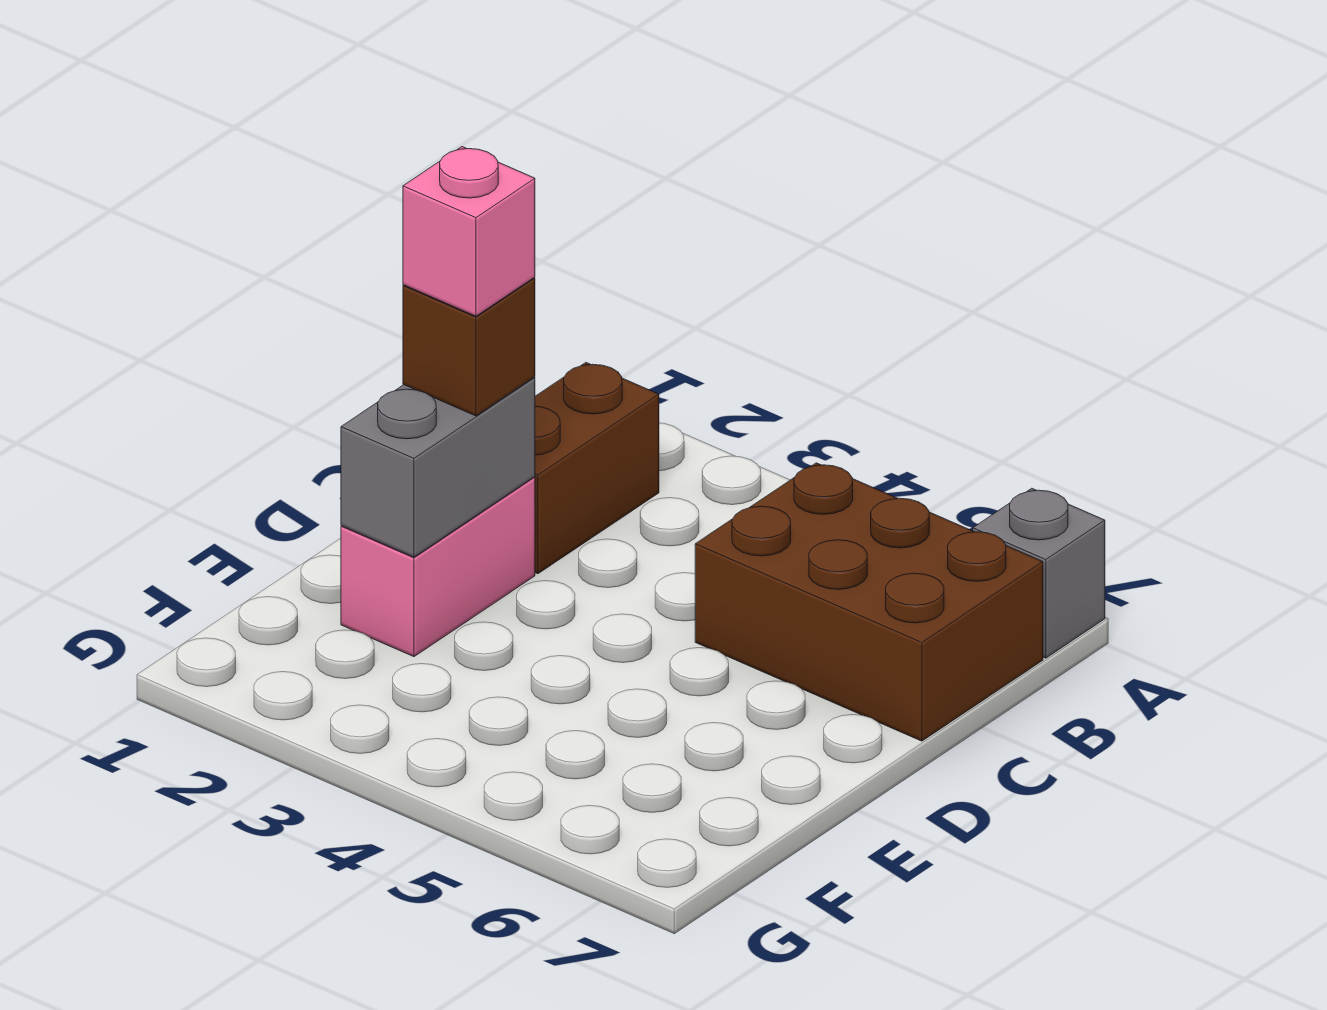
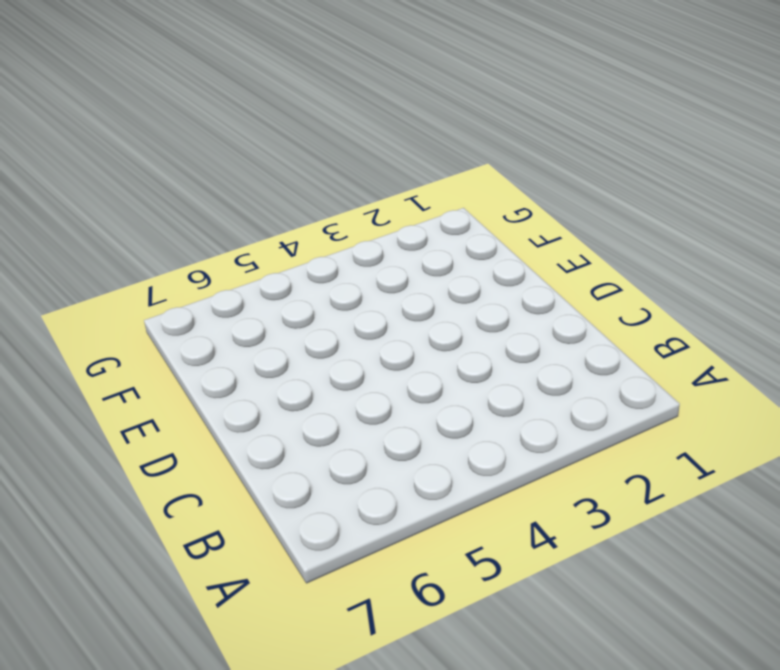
none -> grey 1x1 brick [973,488,1105,658]
none -> brown 1x2 brick [535,363,659,574]

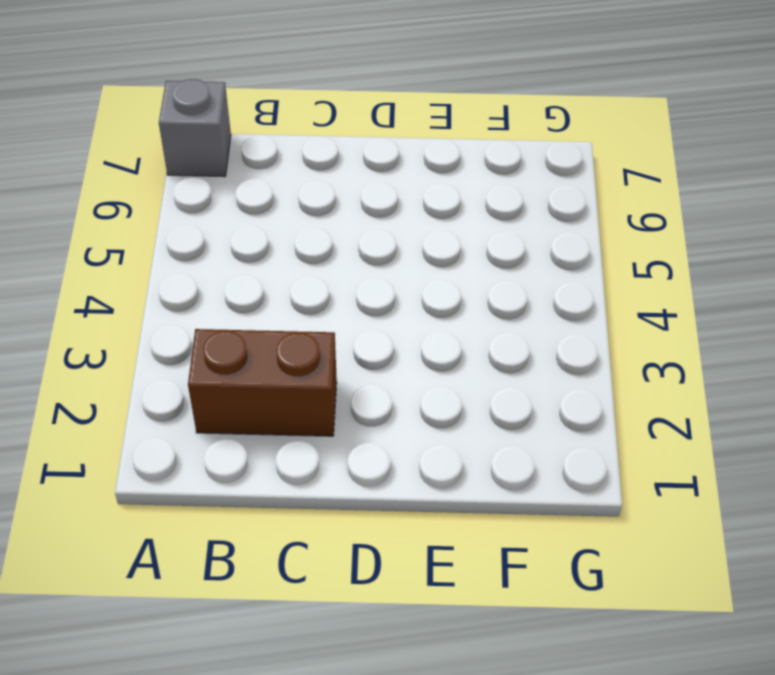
none -> brown 2x3 brick [695,463,1043,741]
none -> pink 1x2 brick [341,477,535,657]

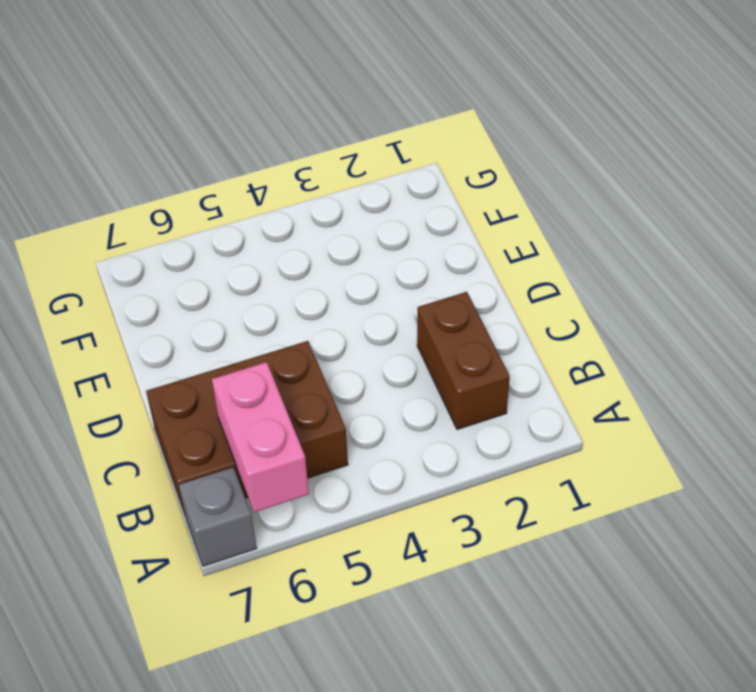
pink 1x2 brick [212,362,309,512] -> pink 1x2 brick moved to [341,477,535,657]
none -> grey 1x2 brick [341,377,535,557]
none -> brown 1x1 brick [403,278,535,416]

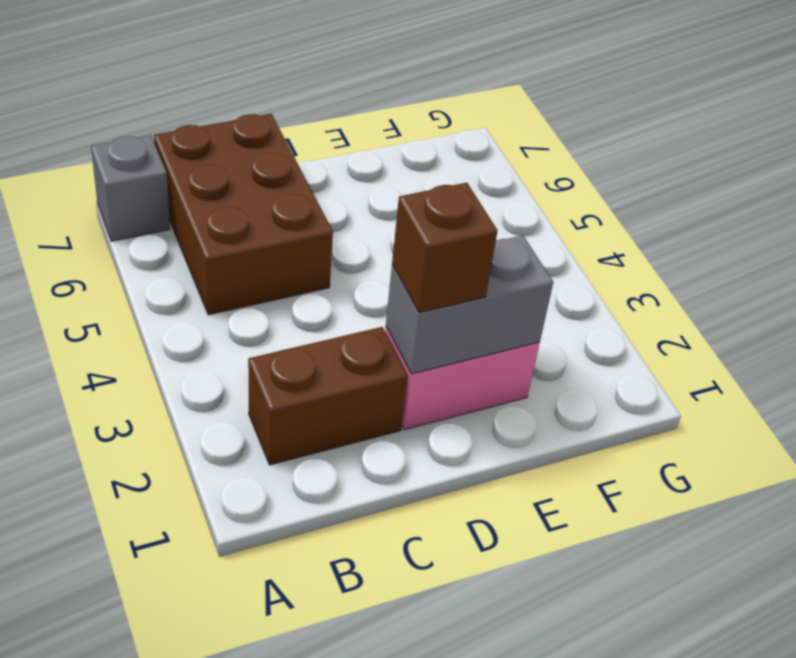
none -> pink 1x1 brick [403,147,535,316]

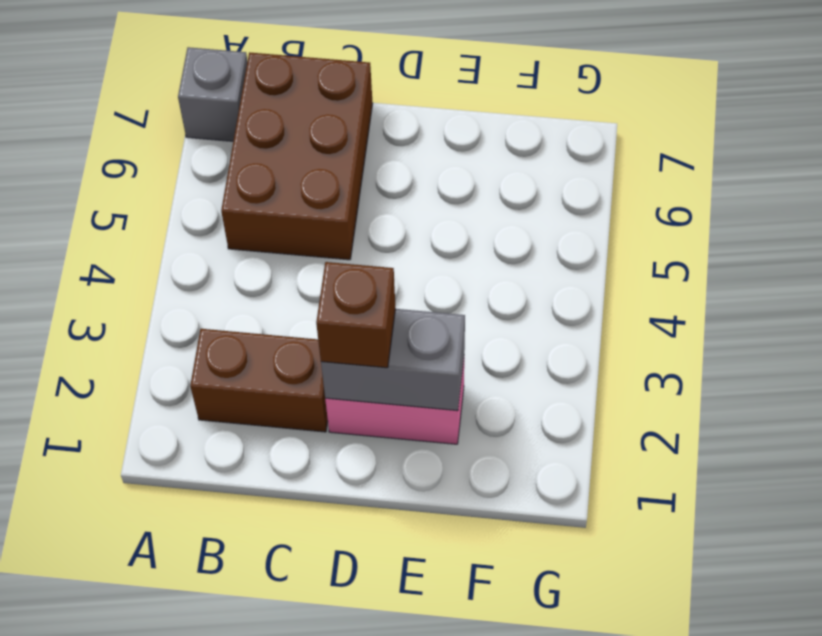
none -> pink 1x1 brick [403,147,535,316]

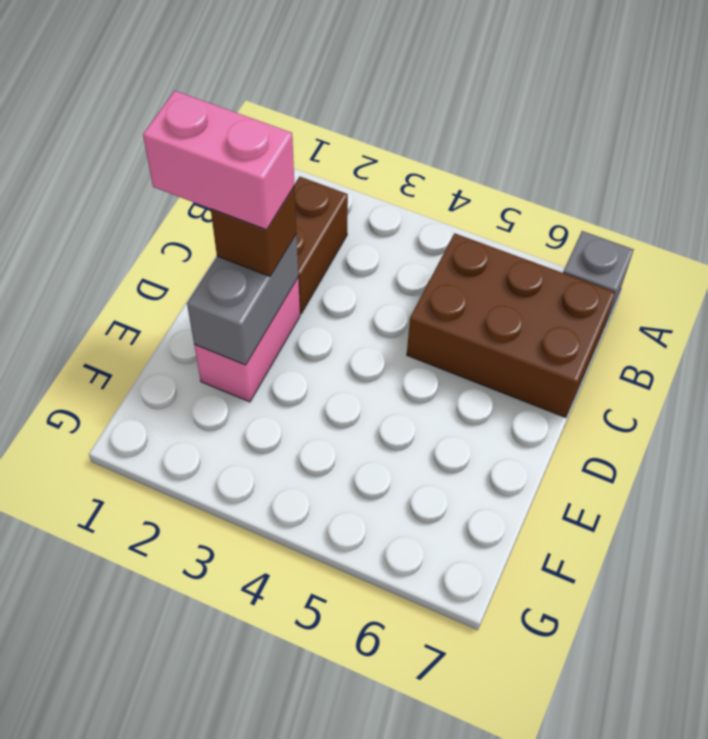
pink 1x2 brick [143,91,294,230] -> pink 1x1 brick [403,147,535,316]

